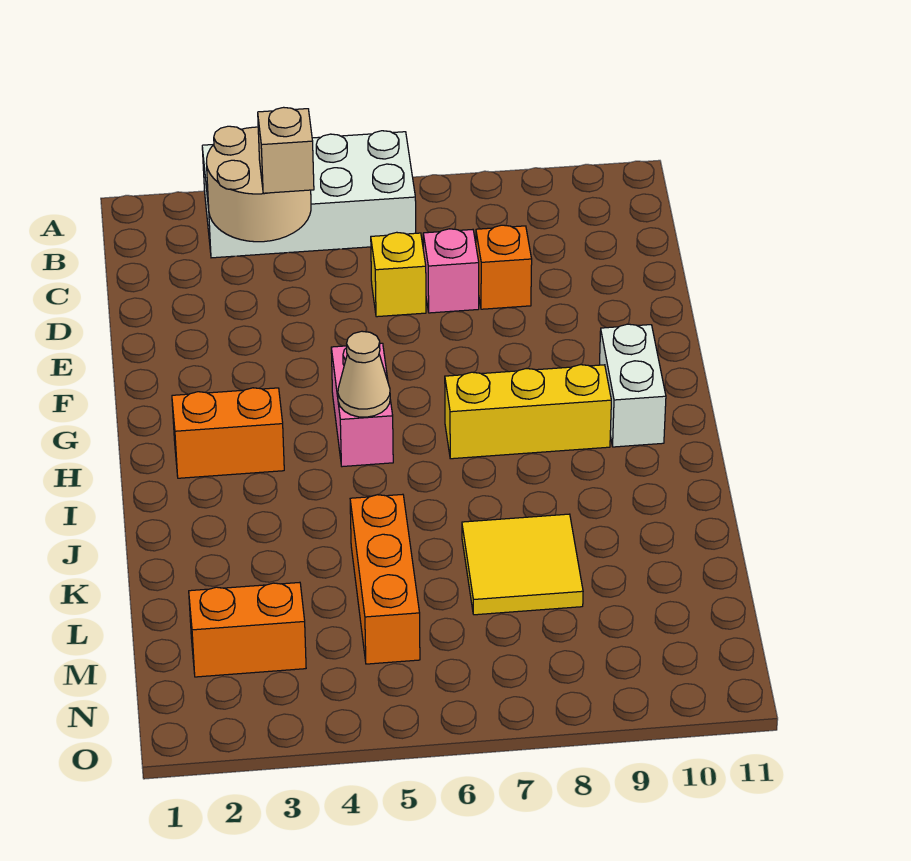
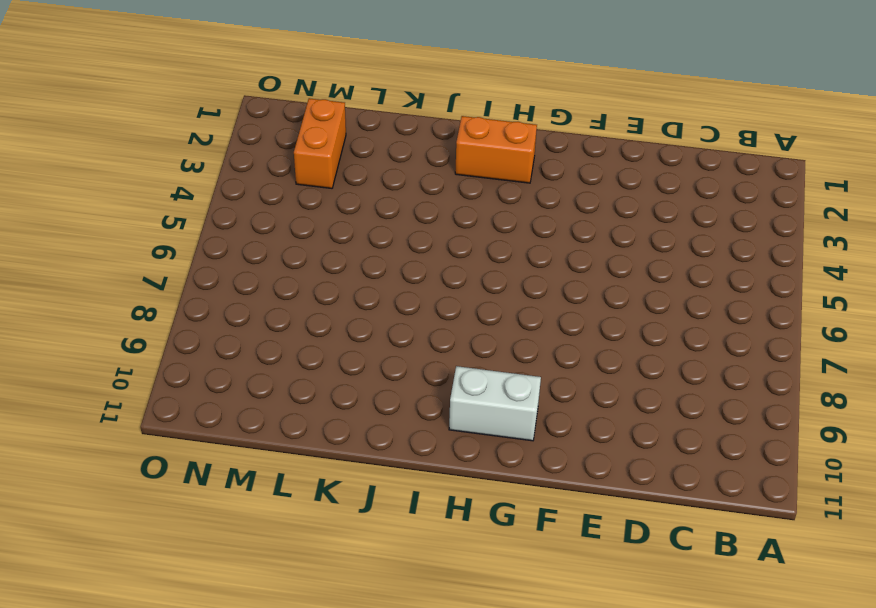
orange 1x2 brick [455,116,537,183] -> orange 1x2 brick turned to [172,388,284,478]
none -> white 2x4 brick [202,131,416,258]
none -> yellow 1x1 brick [371,232,426,317]
none -> pink 1x1 brick [423,229,479,313]

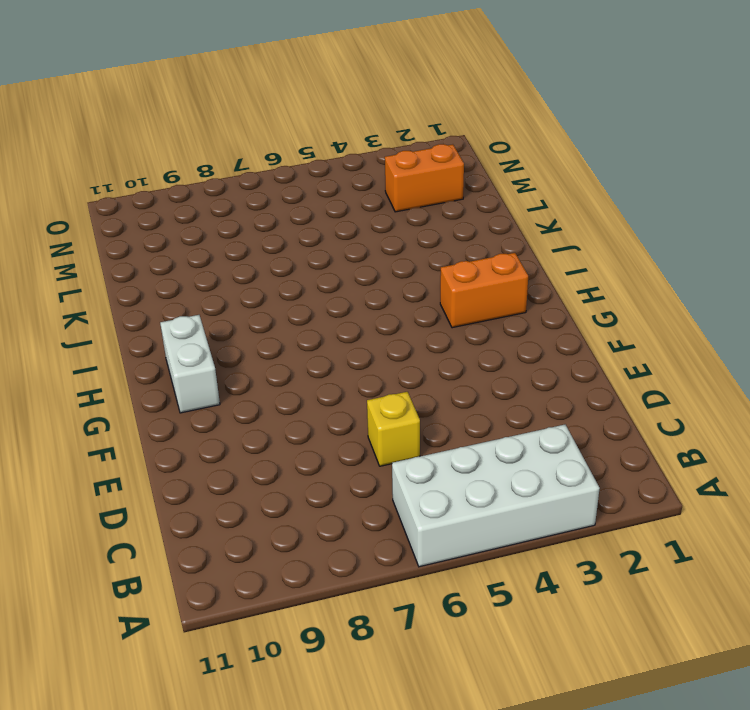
none -> pink 1x1 brick [423,229,479,313]
none -> orange 1x1 brick [476,225,532,309]
none -> pink 1x2 brick [331,343,393,467]

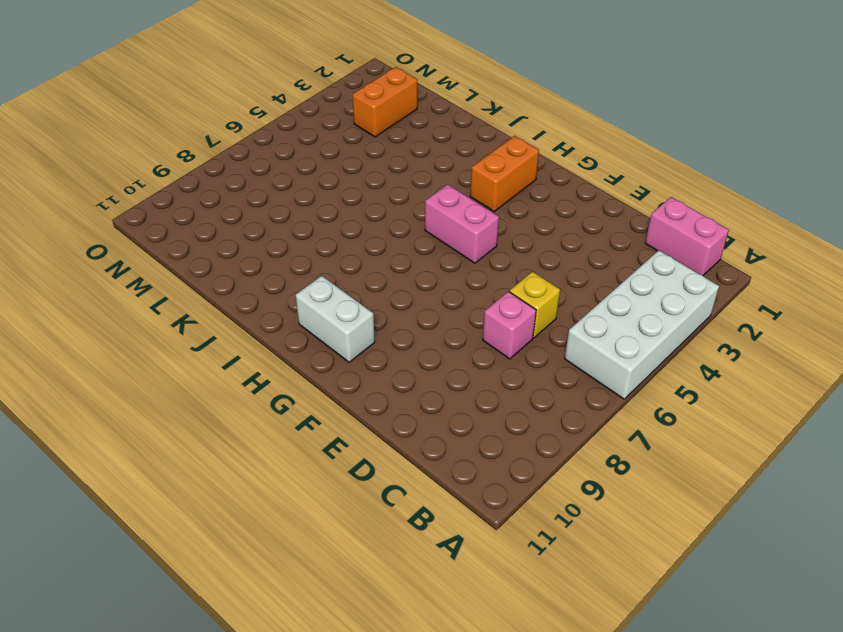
pink 1x2 brick [645,197,729,275] -> none
none -> orange 1x1 brick [476,225,532,309]
none -> yellow 1x3 brick [445,365,611,459]
none -> orange 1x3 brick [350,494,420,664]

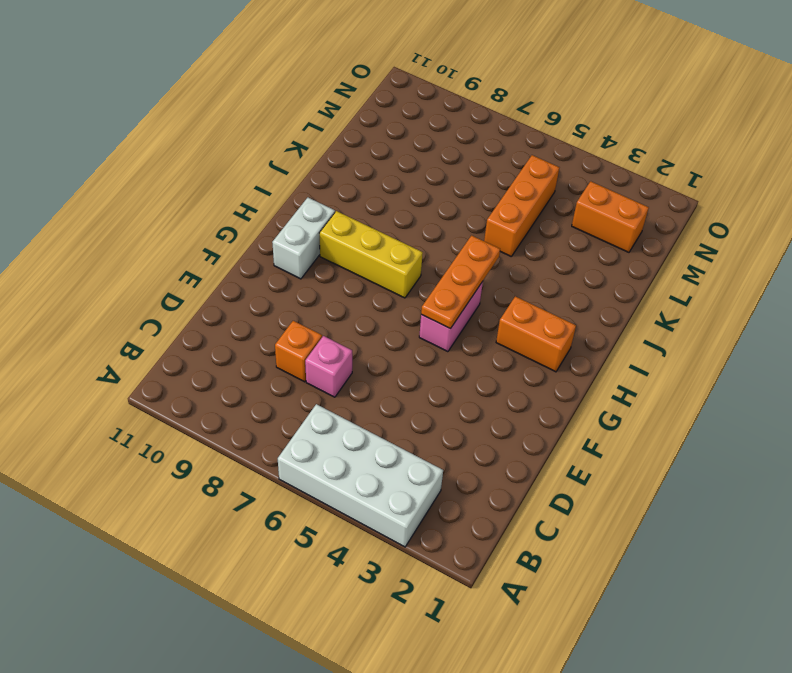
orange 1x3 plate [421,236,500,329] -> tan 1x1 cone [338,331,390,417]
none -> yellow 1x1 brick [371,232,426,317]
none -> yellow 2x2 tile [462,514,583,615]
none -> tan 2x2 round brick [206,126,311,242]

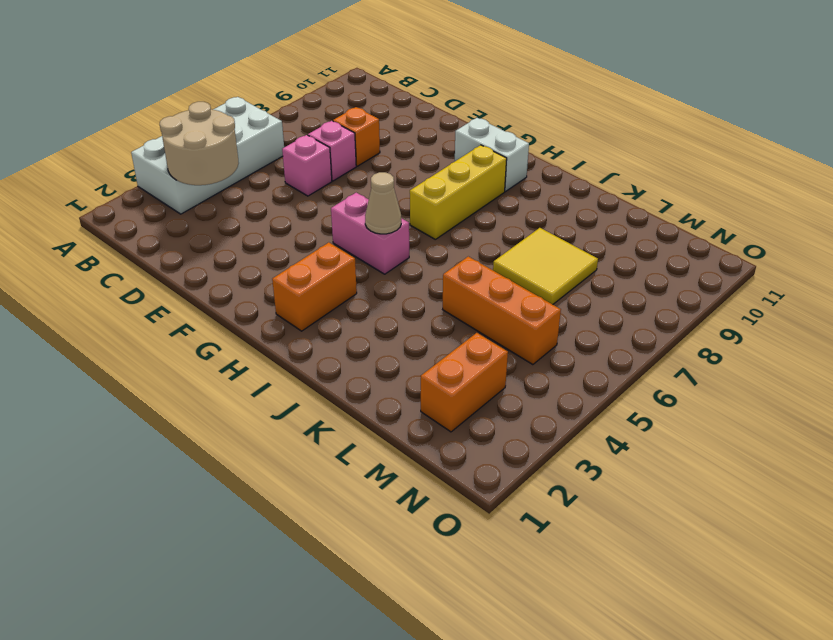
pink 1x1 brick [282,135,332,196] -> yellow 1x1 brick [371,232,426,317]
none -> tan 1x1 brick [258,107,314,193]

